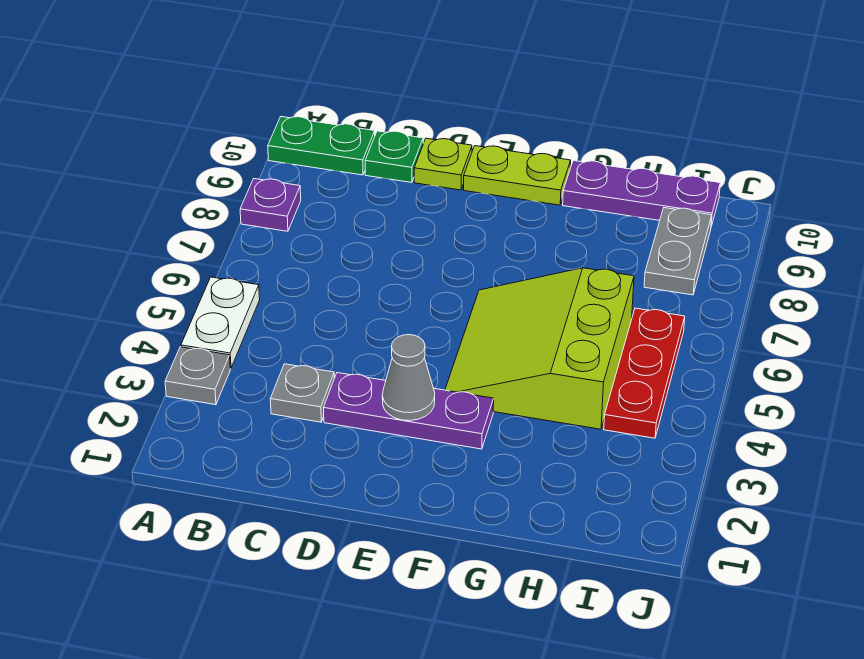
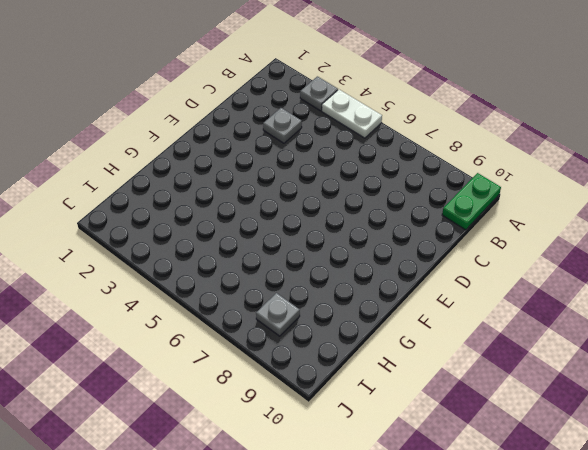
grey 1x1 plate [256,293,300,336] -> grey 1x2 plate [644,208,712,295]
none -> purple 1x1 plate [240,179,301,231]
none -> green 1x1 plate [365,131,423,183]
none -> purple 1x3 plate [324,373,494,449]

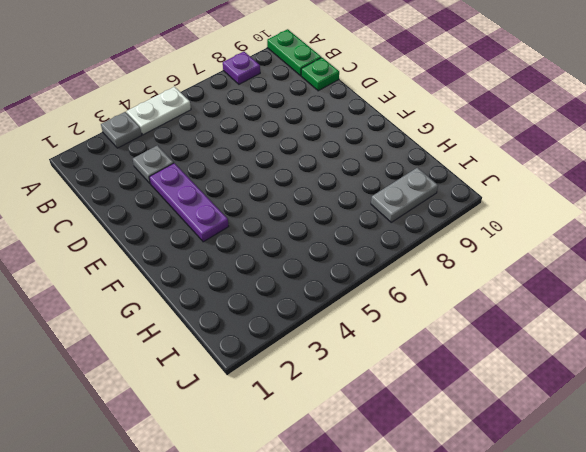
none -> lime 1x1 plate [414,138,472,190]
none -> lime 1x2 plate [464,146,571,205]
none -> lime 3x3 slope [445,268,634,429]

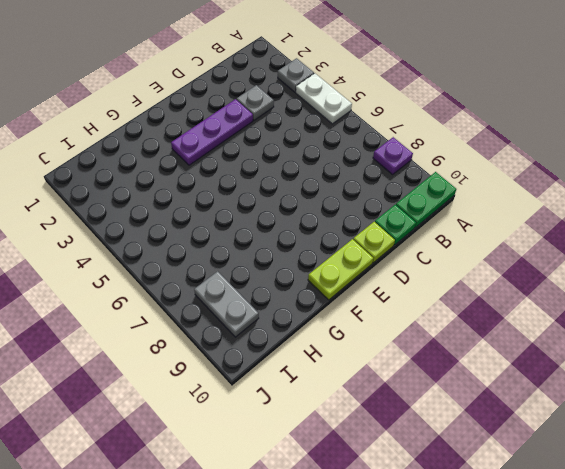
none -> lime 3x3 slope [445,268,634,429]
none -> purple 1x3 plate [563,161,720,226]
none -> red 1x3 plate [604,308,685,438]

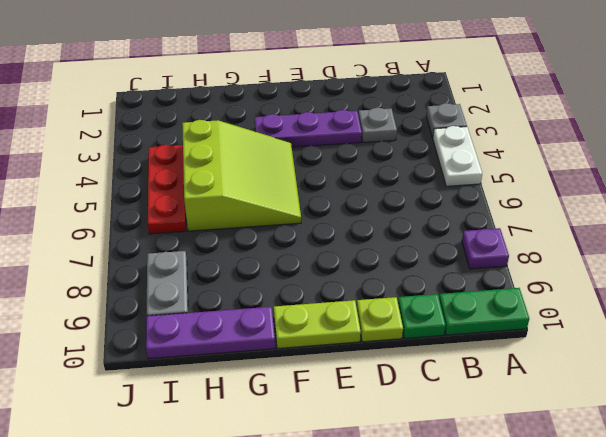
none -> grey 1x1 cone [382,335,435,421]

